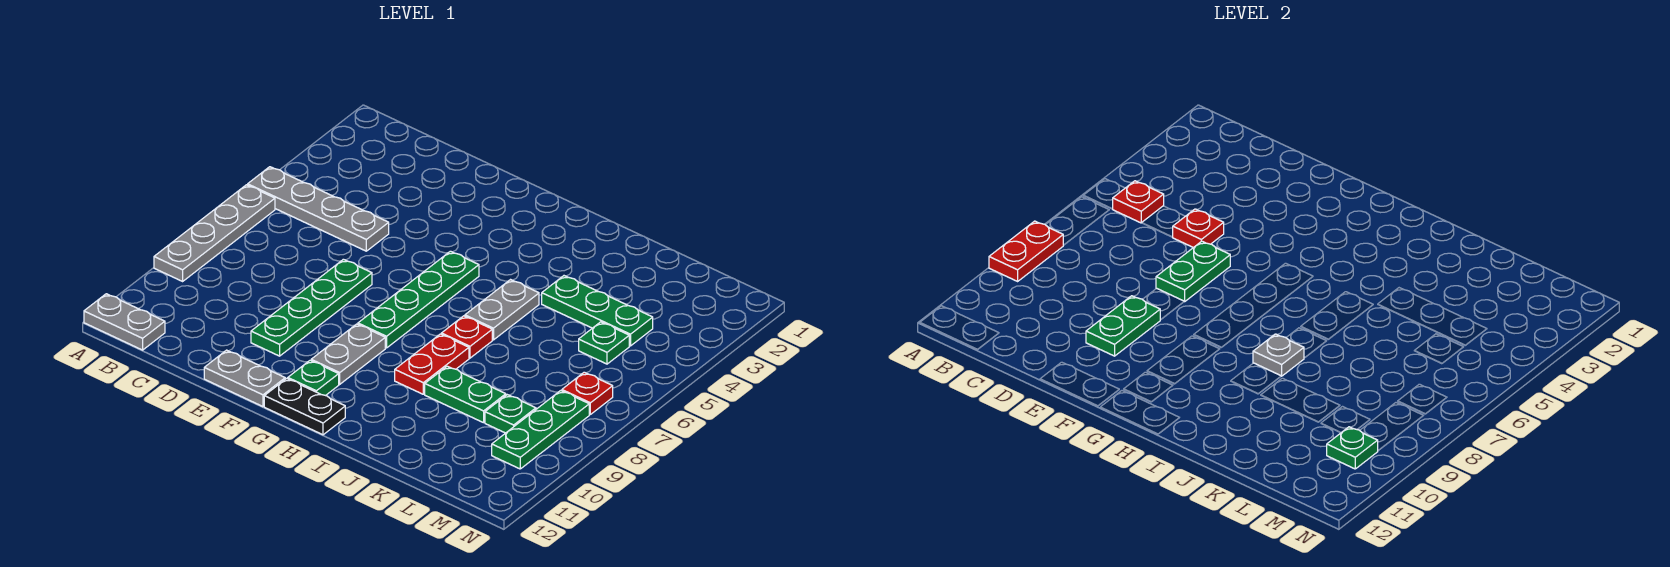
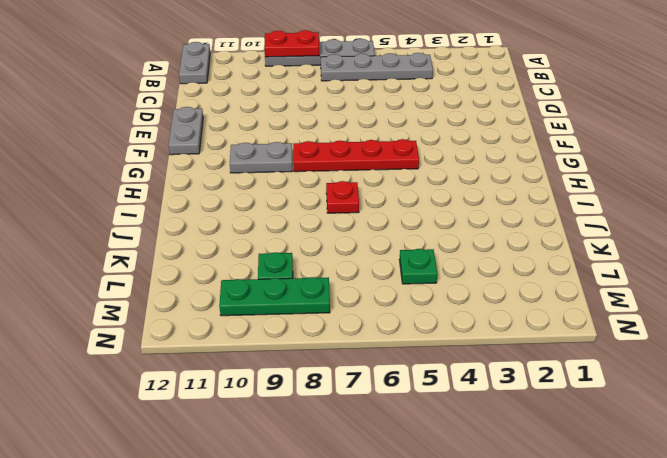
grey 1x4 plate [321,53,433,81] -> grey 1x4 plate turned to [248,167,389,251]
red 1x4 plate [293,139,419,172] -> green 1x4 plate [358,251,479,348]
none -> green 1x4 plate [251,259,372,356]
none -> green 1x1 plate [288,360,339,396]
none -> black 1x2 plate [264,378,345,435]

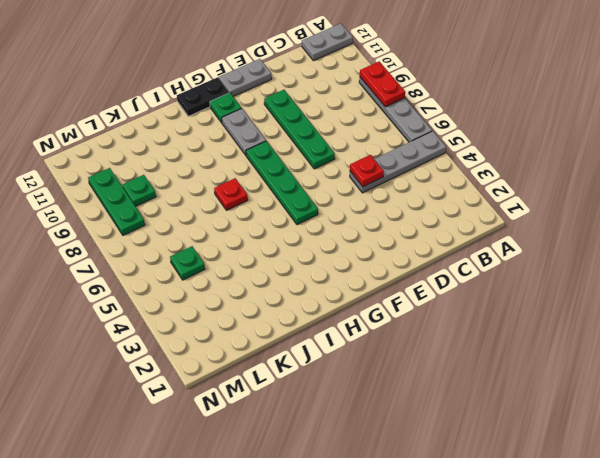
none -> grey 1x2 plate [465,280,539,340]
none -> red 1x2 plate [395,334,469,394]
none -> green 1x3 plate [542,276,653,346]

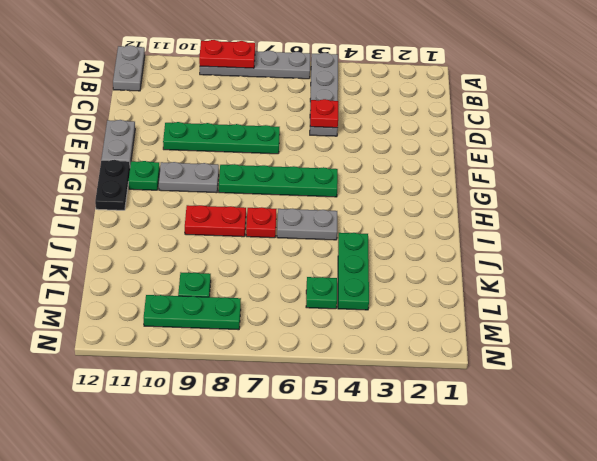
none -> green 1x2 plate [425,366,506,423]
none -> red 1x1 plate [562,372,613,414]
none -> red 1x1 plate [1113,181,1164,223]

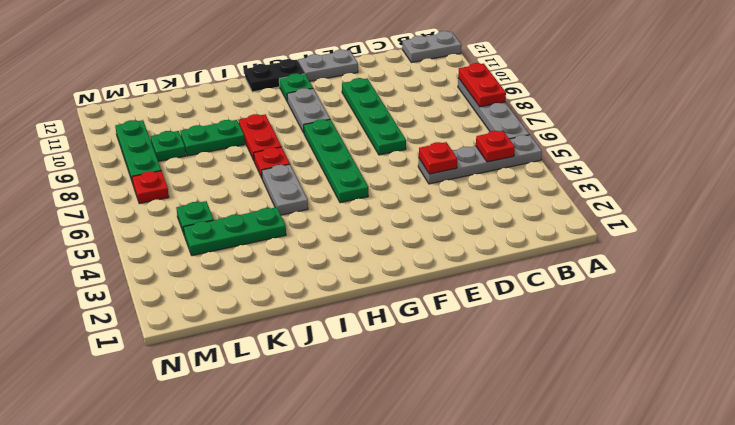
none -> green 1x2 plate [1156,241,1230,302]
none -> green 1x2 plate [1086,296,1160,356]
none -> grey 1x1 plate [1253,334,1304,376]

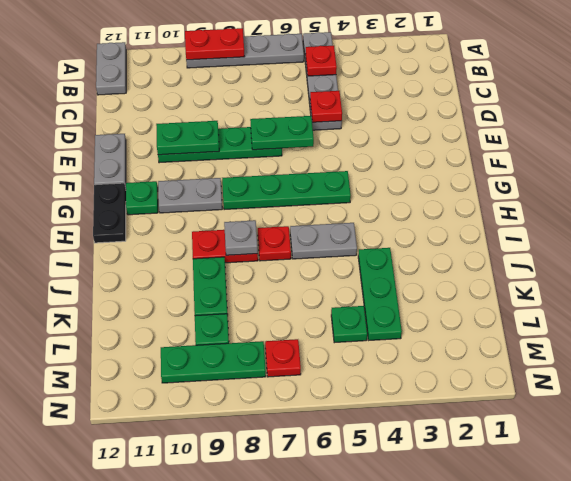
none -> green 1x1 plate [1327,427,1378,469]

